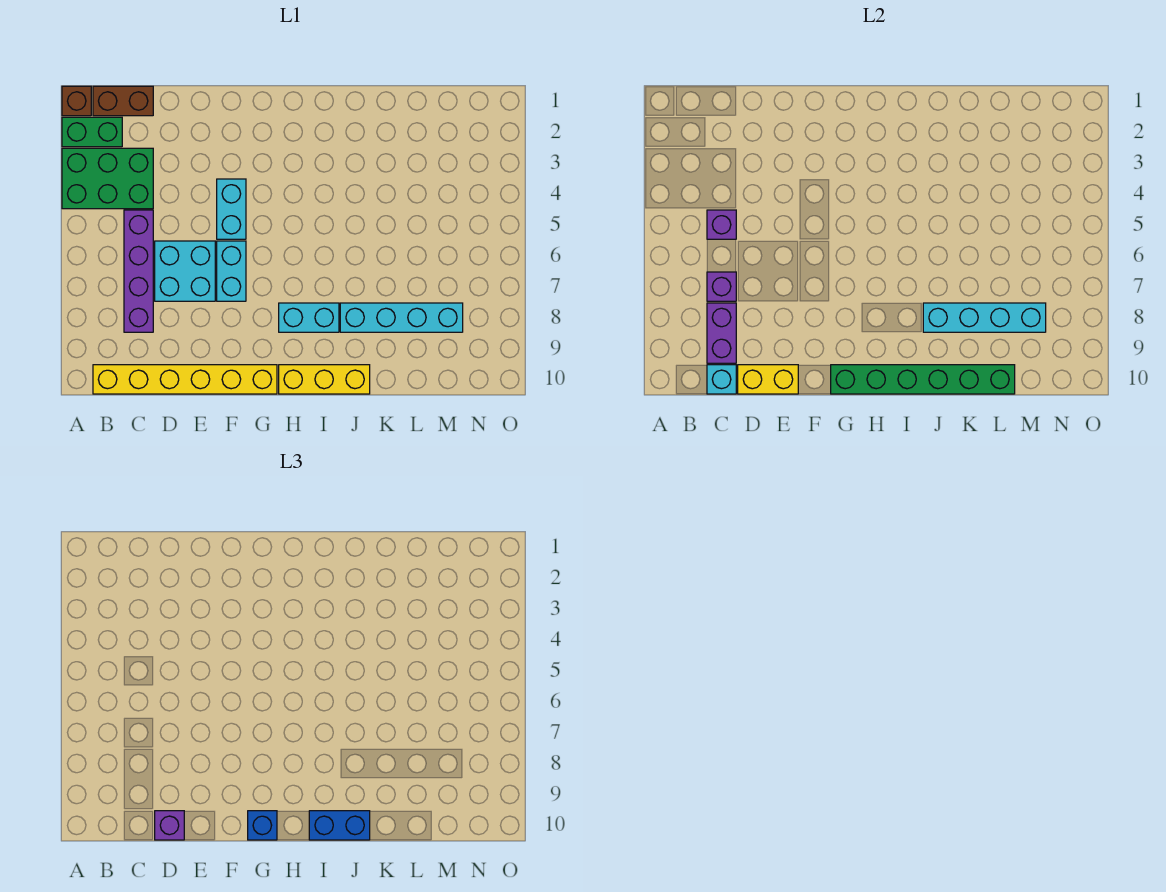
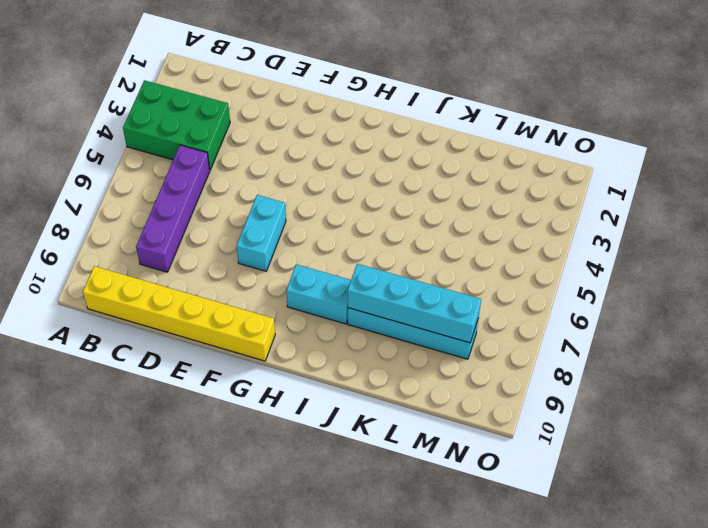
none -> brown 1x1 brick [62,86,91,116]
none -> green 1x2 brick [62,117,122,147]
none -> brown 1x2 brick [93,86,153,116]

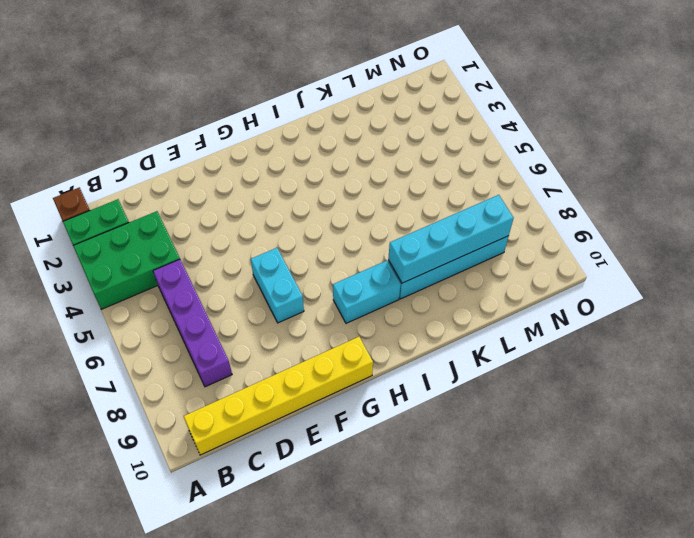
none -> brown 1x2 brick [93,86,153,116]
none -> cyan 2x2 brick [155,241,215,301]
none -> cyan 1x2 brick [217,179,246,239]

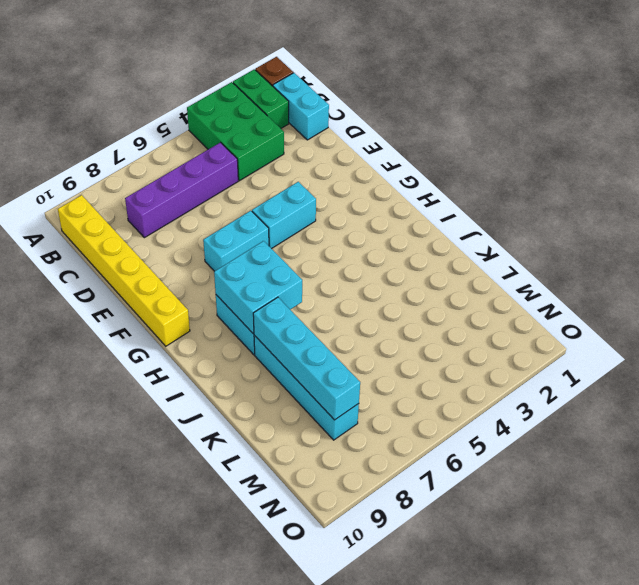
cyan 1x2 brick [273,73,329,140] -> brown 1x2 brick [93,86,153,116]
cyan 2x2 brick [214,241,302,334] -> cyan 2x2 brick moved to [155,241,215,301]
none -> yellow 1x3 brick [279,365,370,394]
none -> purple 1x1 brick [707,210,736,239]
none -> purple 1x1 brick [707,272,736,301]

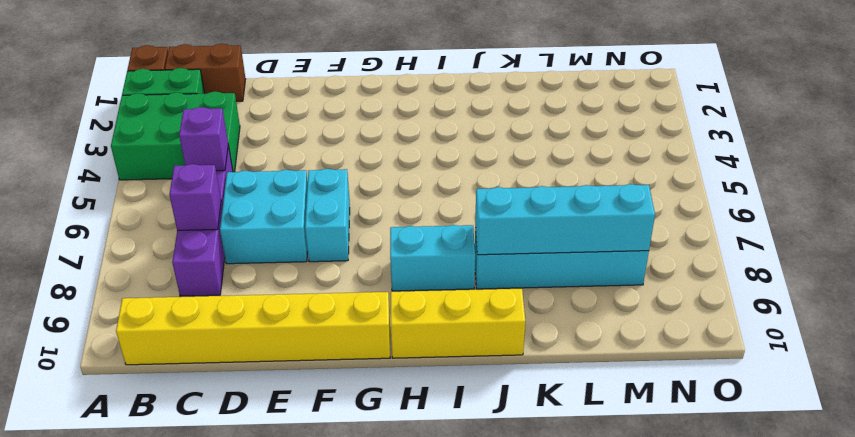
none -> cyan 1x2 brick [217,179,246,239]
none -> purple 1x2 brick [707,303,736,363]
none -> cyan 1x1 brick [707,365,736,394]

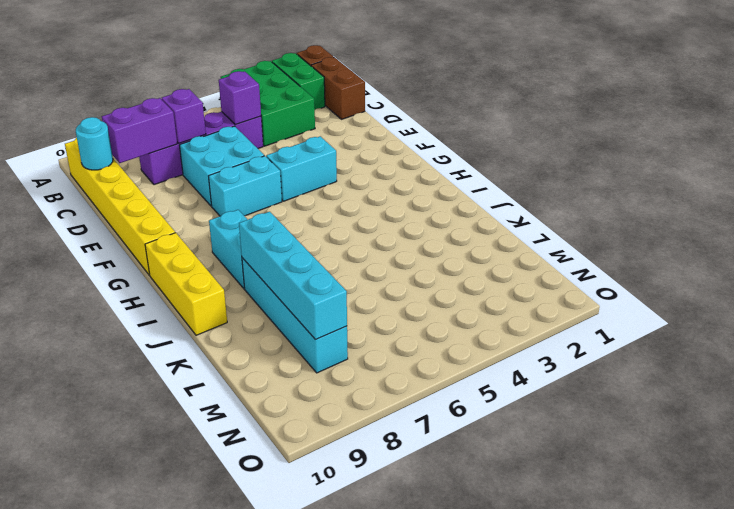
cyan 1x1 round brick [76,117,113,170] -> cyan 1x1 brick [707,365,736,394]
none -> yellow 1x2 brick [738,365,798,394]
none -> green 1x6 brick [831,365,1015,394]
none -> purple 1x1 brick [155,811,184,840]

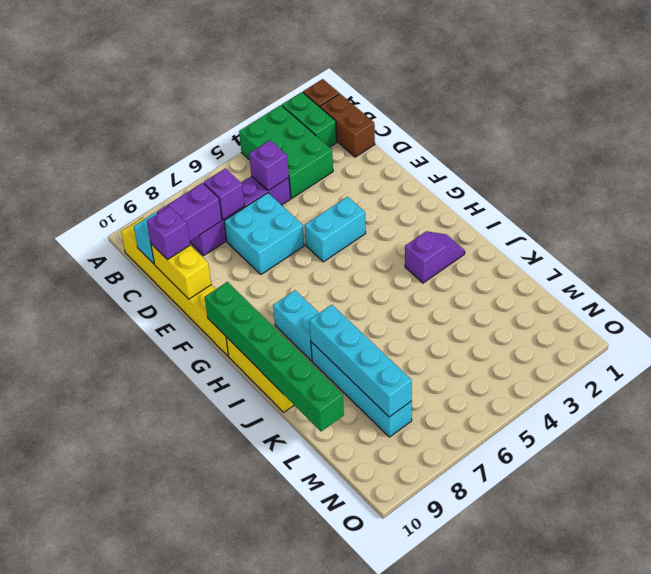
purple 1x2 slope [405,231,465,283] -> none
none -> cyan 1x2 brick [217,241,246,301]
none -> blue 1x1 brick [248,811,277,840]
none -> blue 1x2 brick [309,811,370,840]

